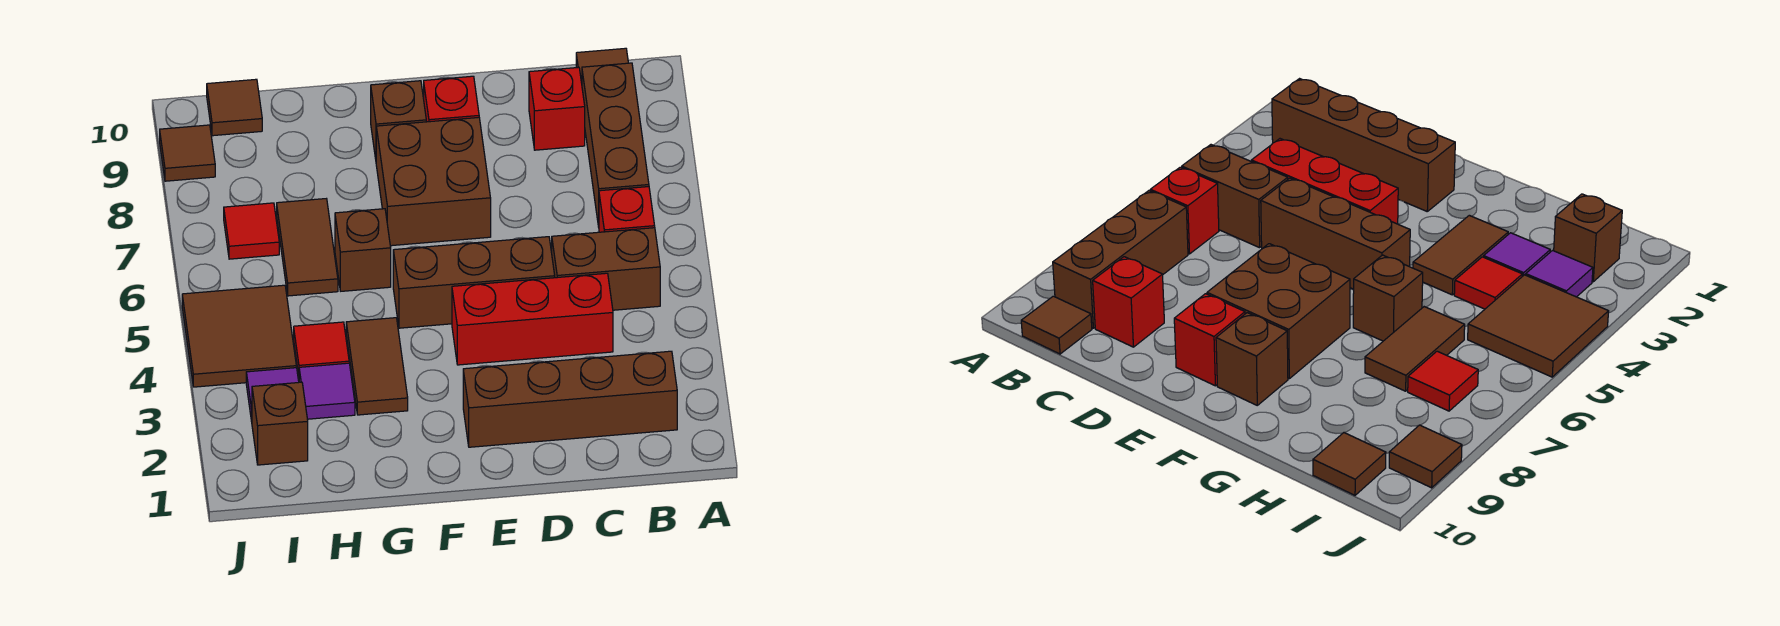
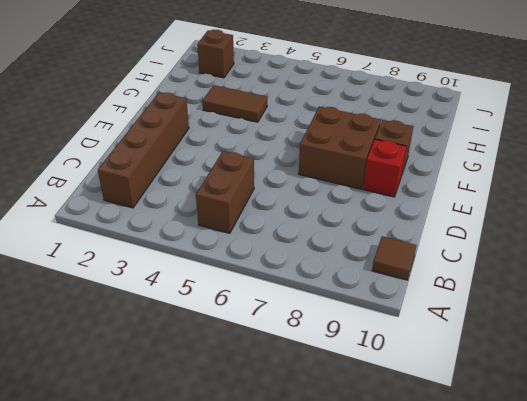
none -> red 1x1 brick [599,187,655,232]
none -> brown 1x3 brick [582,63,649,227]
none -> red 1x3 brick [452,273,613,365]

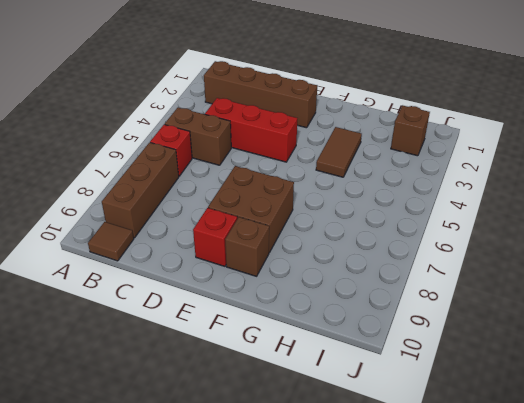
none -> red 1x1 brick [529,67,585,150]
none -> brown 1x3 brick [393,237,555,328]
none -> brown 1x1 brick [335,209,391,291]

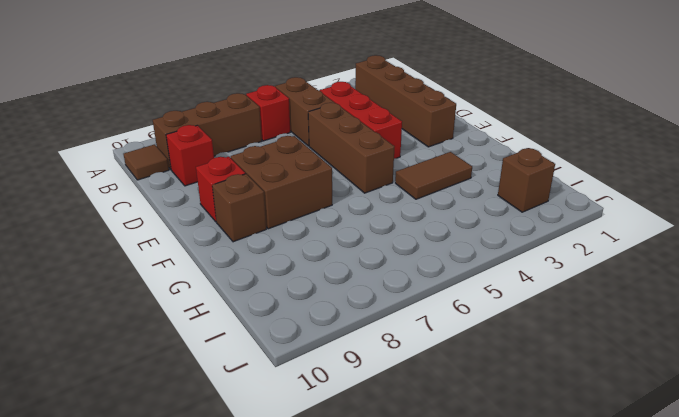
none -> brown 1x1 brick [335,209,391,291]
none -> purple 1x1 tile [299,363,355,419]
none -> red 1x1 tile [294,322,349,375]

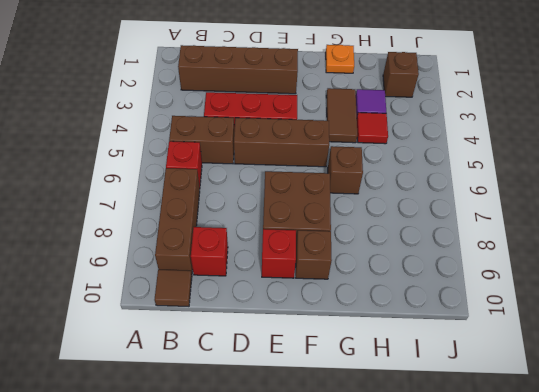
orange 1x1 plate [326,45,354,73] -> none
none -> brown 1x2 tile [277,199,338,296]
none -> purple 1x1 tile [246,368,299,421]
none -> brown 2x2 tile [182,285,296,387]

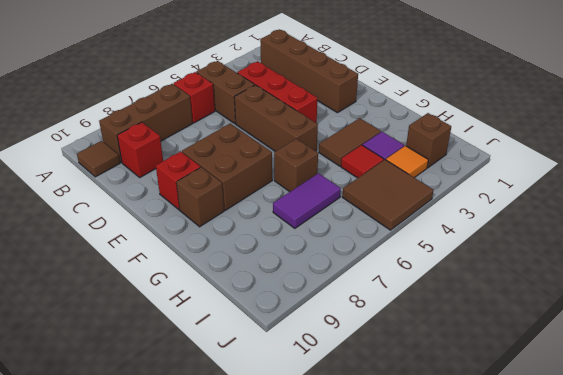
purple 1x2 tile [273,173,341,228] -> brown 1x2 tile [277,199,338,296]
orange 1x1 tile [386,146,428,178] -> purple 1x1 tile [246,368,299,421]
none -> red 1x1 tile [224,203,279,259]
none -> brown 1x1 tile [207,79,262,136]
none -> brown 1x1 tile [160,125,215,181]

